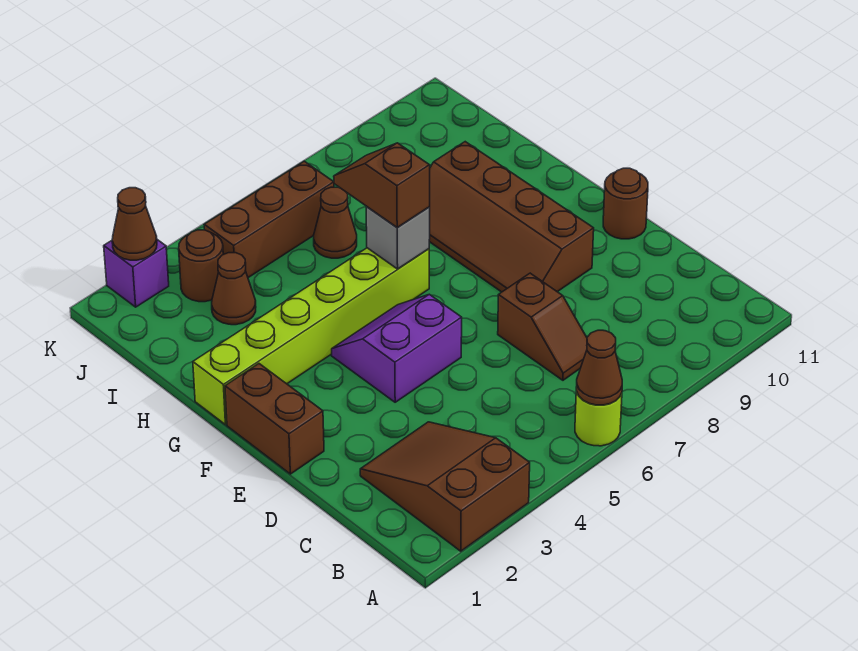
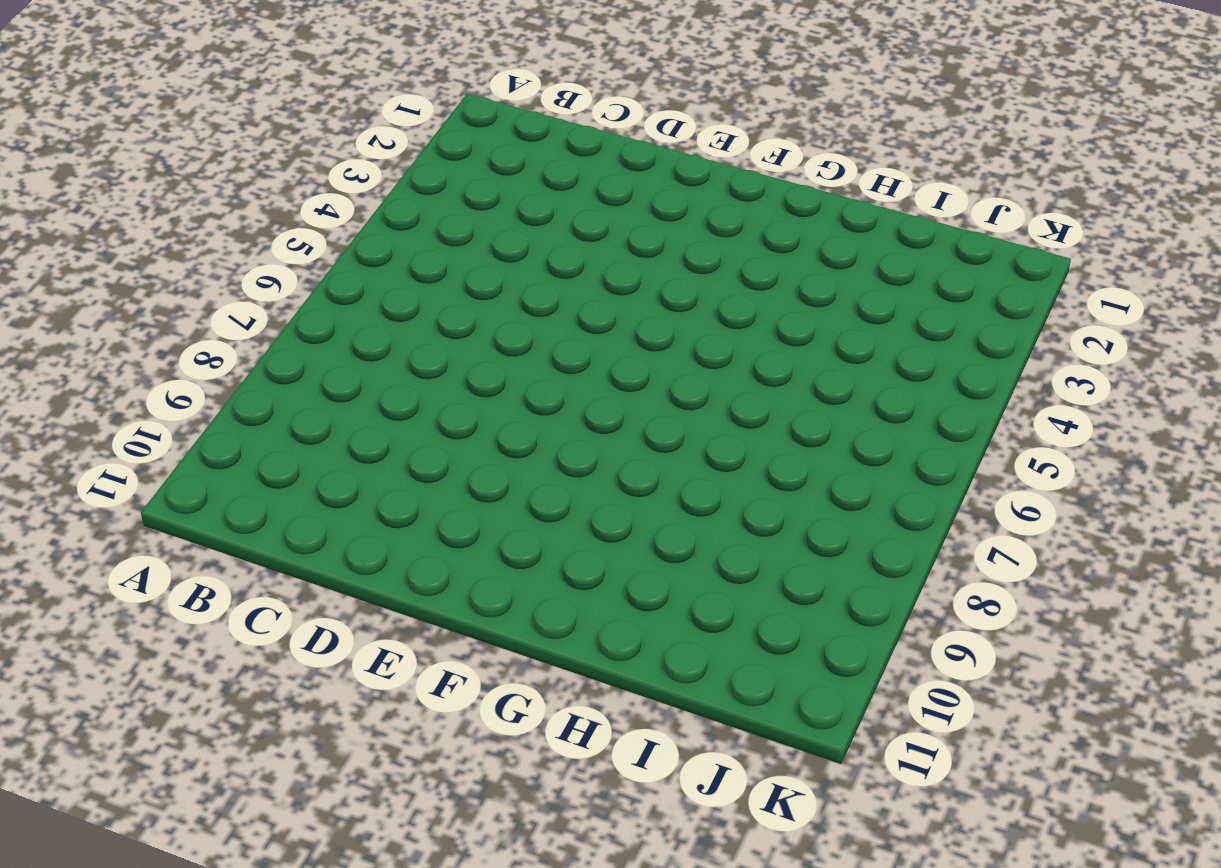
none -> brown 2x3 slope [360,422,530,551]
none -> lime 1x1 round brick [575,387,622,446]
none -> brown 1x2 slope [498,273,587,380]

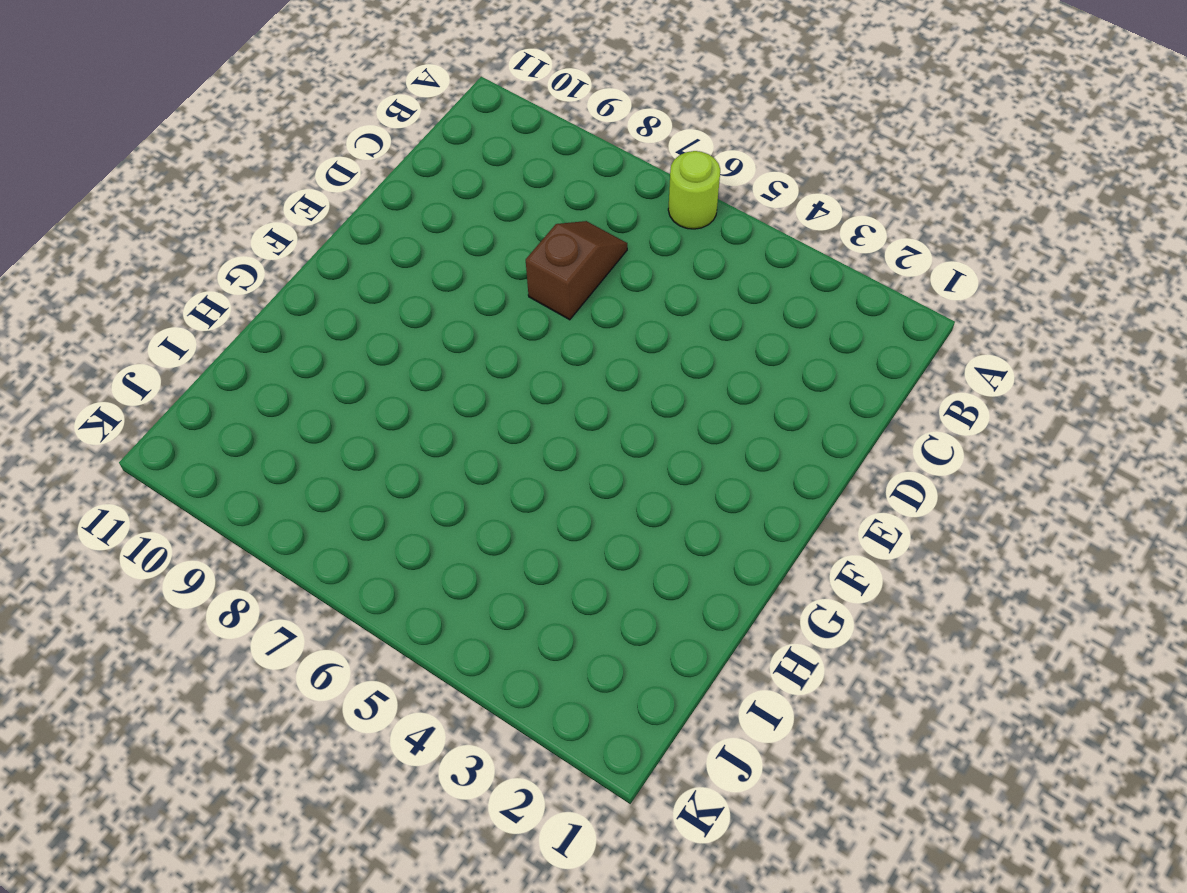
none -> brown 2x3 slope [360,422,530,551]
none -> brown 1x2 brick [225,364,324,474]
none -> purple 2x2 slope [332,294,462,402]

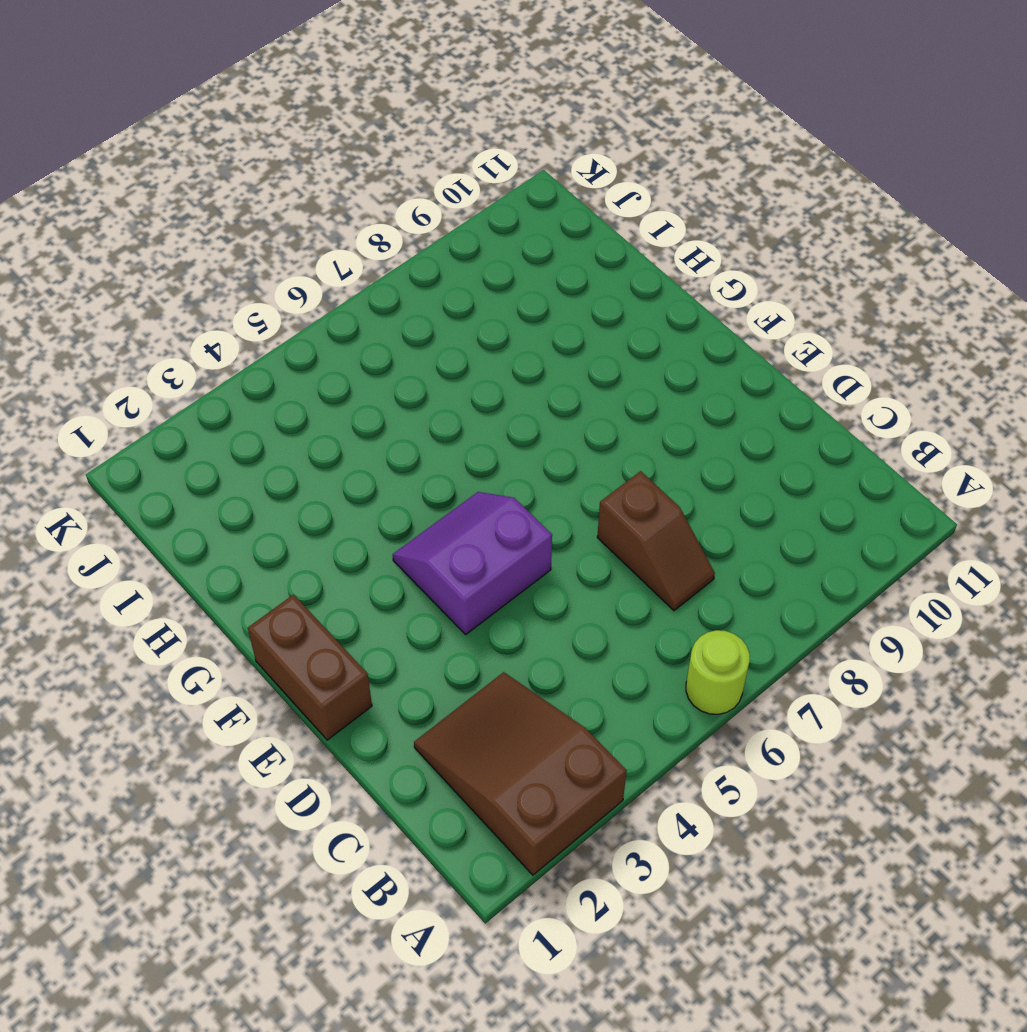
none -> brown 2x4 slope [429,142,594,292]
none -> brown 1x1 round brick [603,168,648,239]
none -> lime 1x6 brick [193,248,429,425]

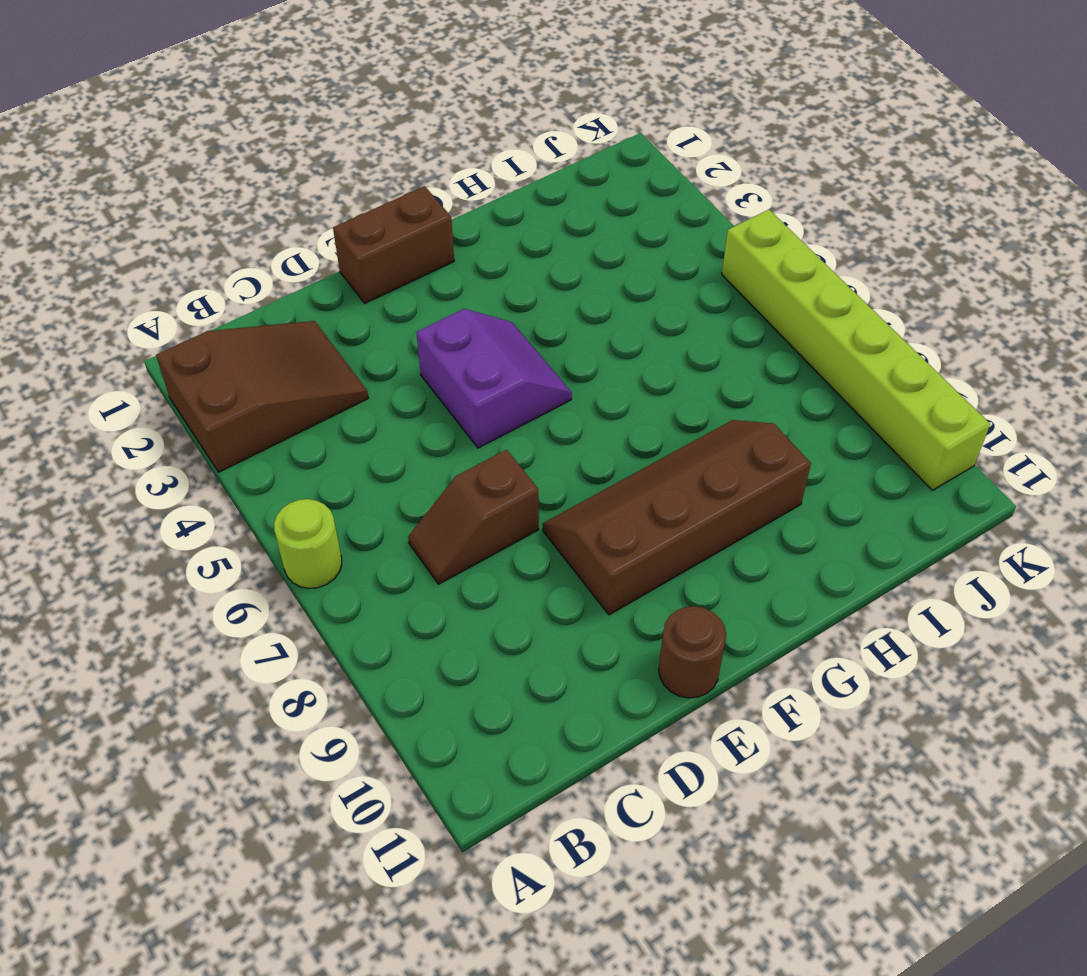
lime 1x6 brick [722,210,990,490] -> lime 1x6 brick moved to [193,248,429,425]
none -> brown 1x1 cone [212,253,256,325]
none -> brown 1x1 cone [314,187,357,258]
none -> brown 1x1 round brick [179,230,223,302]

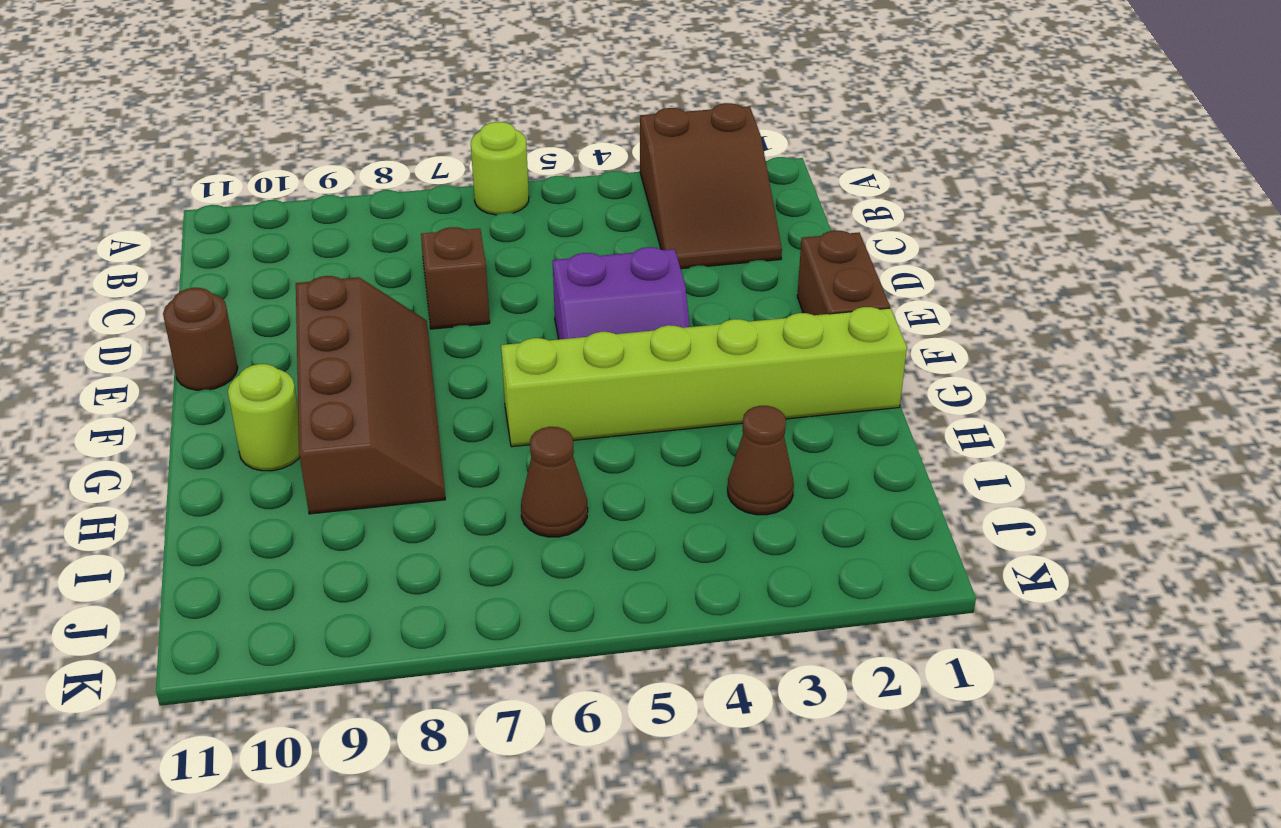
lime 1x1 round brick [228,364,300,471] -> none
none -> brown 1x1 round brick [179,230,223,302]
none -> brown 1x3 brick [204,161,334,278]
none -> purple 1x1 brick [104,240,169,307]

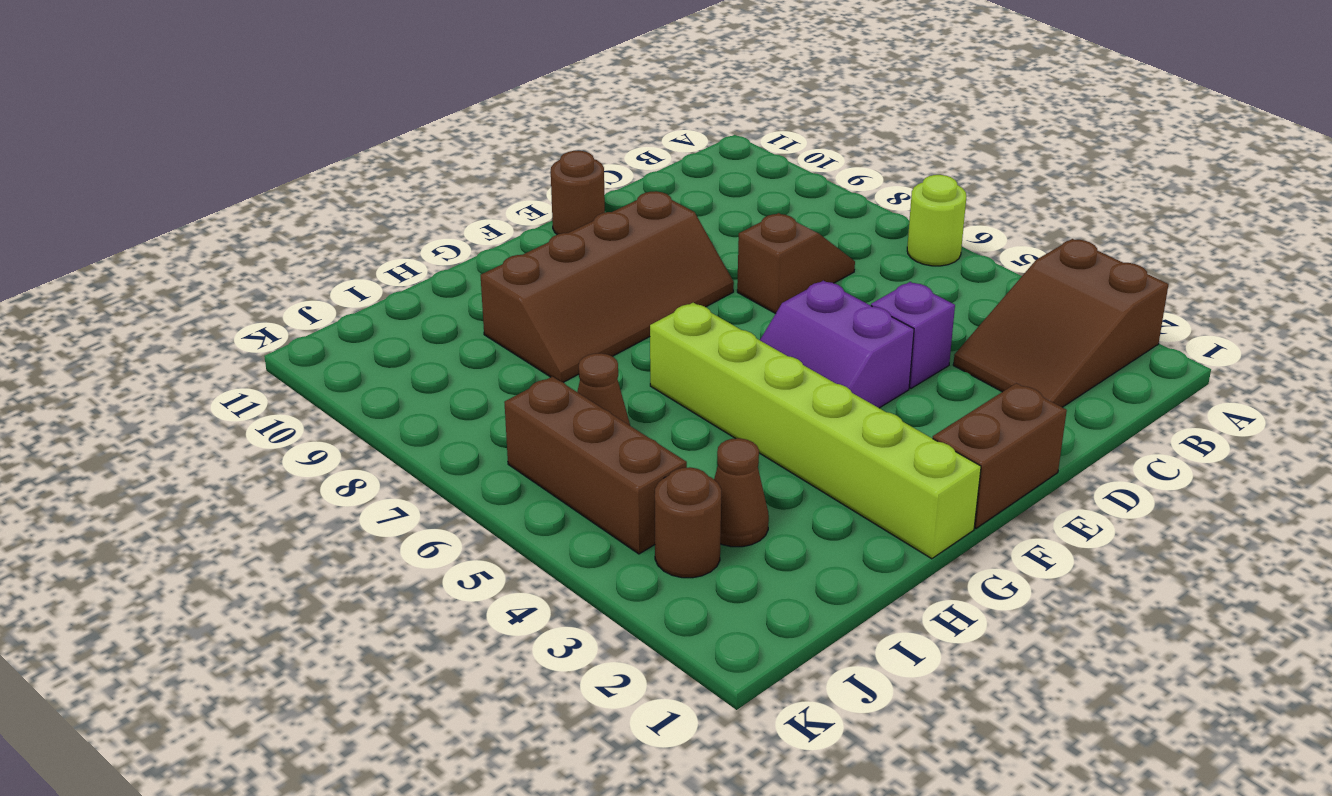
purple 1x1 brick [871,282,955,388] -> purple 1x1 brick moved to [104,240,169,307]
none -> brown 1x1 cone [577,330,622,405]
none -> grey 1x1 brick [366,206,430,269]
none -> brown 1x1 cone [112,188,157,260]

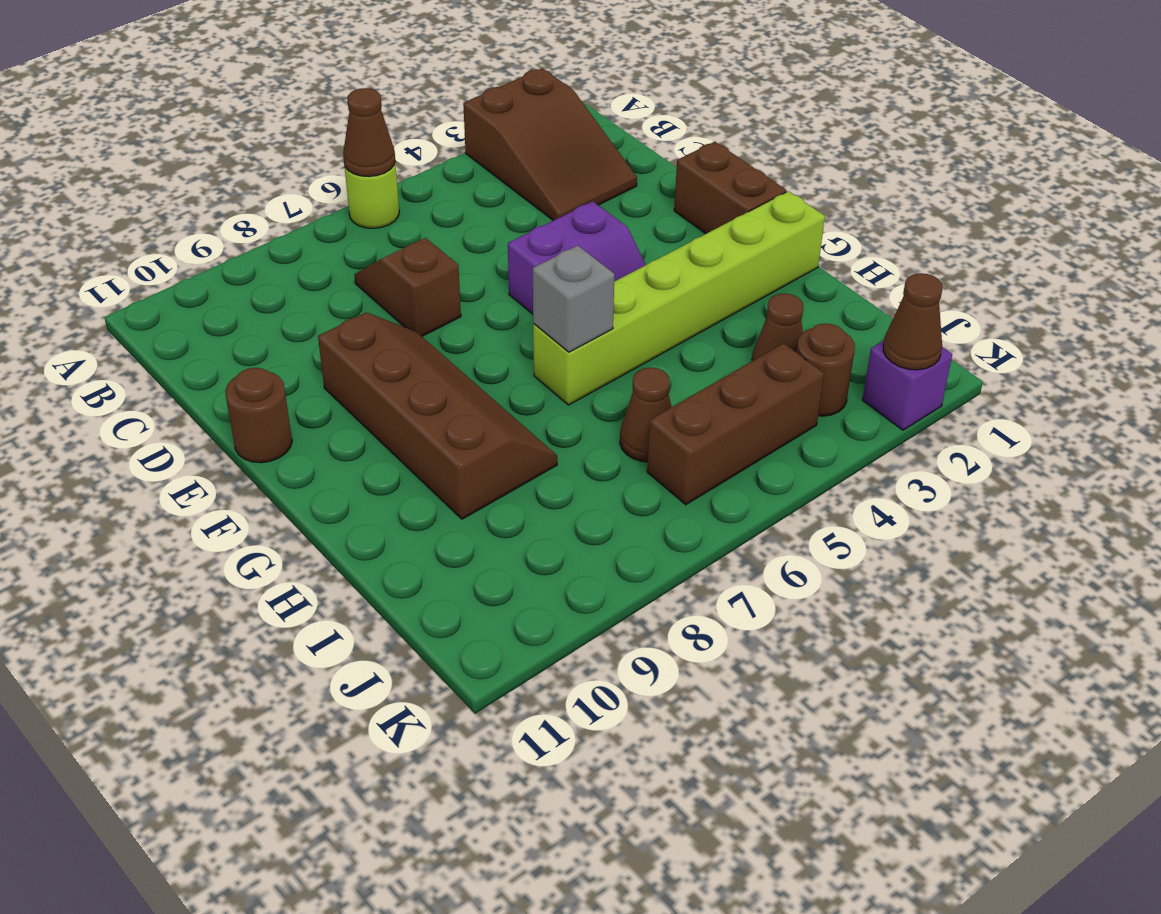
none -> brown 1x2 slope [334,143,430,228]

